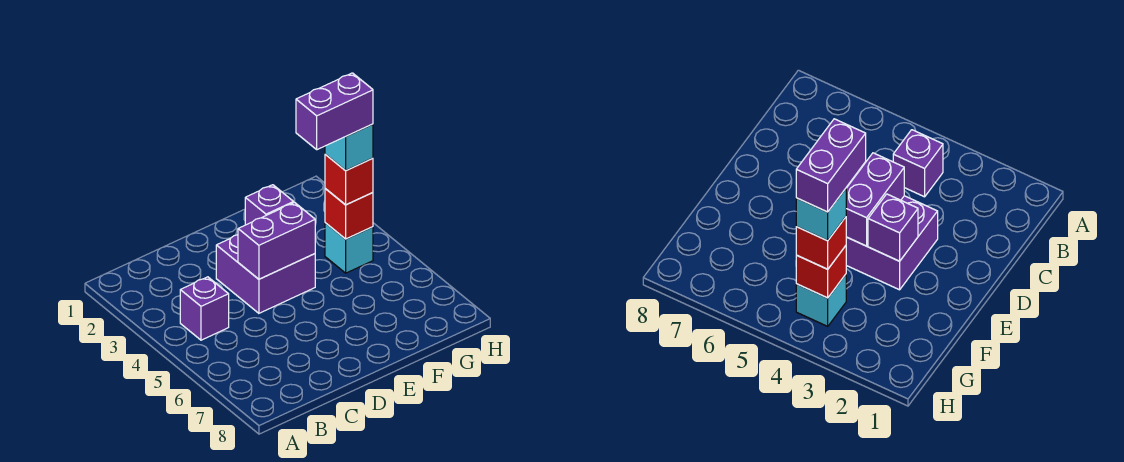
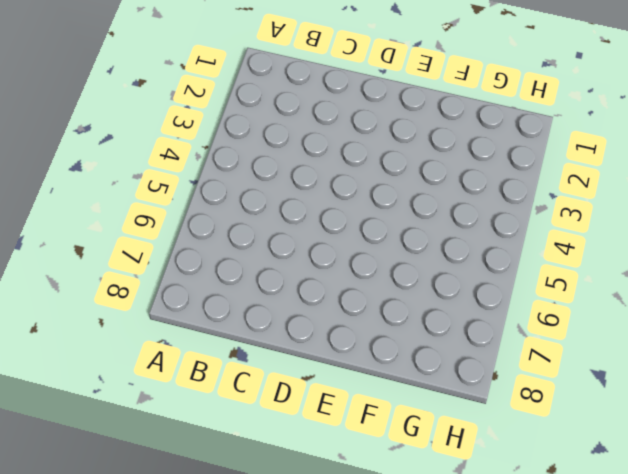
none -> purple 1x1 brick [180,277,229,340]
none -> purple 2x2 brick [216,235,315,313]

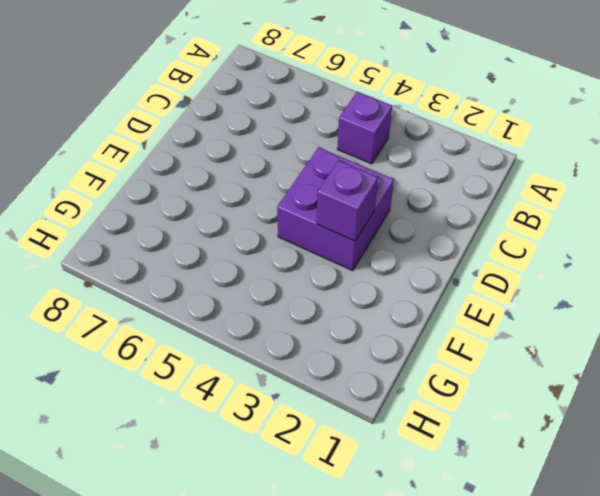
none -> cyan 1x1 brick [325,223,373,273]
none -> purple 1x2 brick [238,202,315,279]

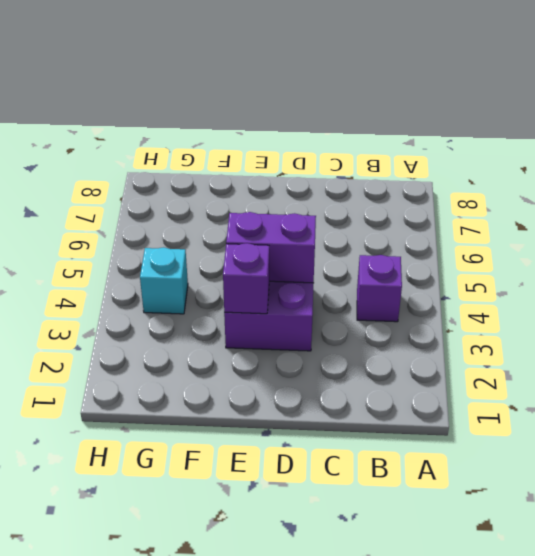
none -> red 1x1 brick [325,189,373,239]
none -> red 1x1 brick [325,154,373,205]

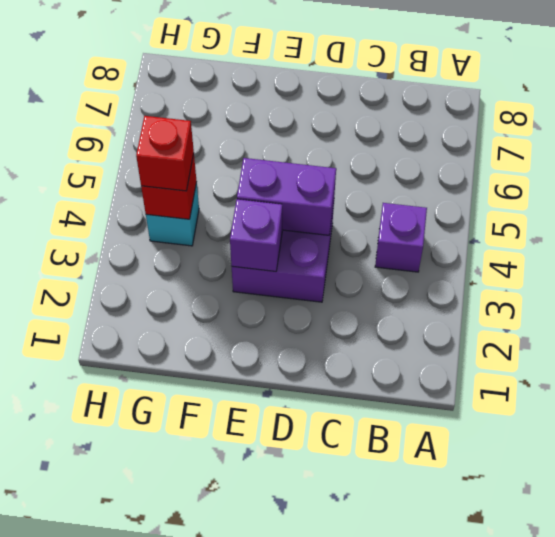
none -> cyan 1x1 brick [325,124,373,171]
none -> purple 1x2 brick [296,73,373,150]

